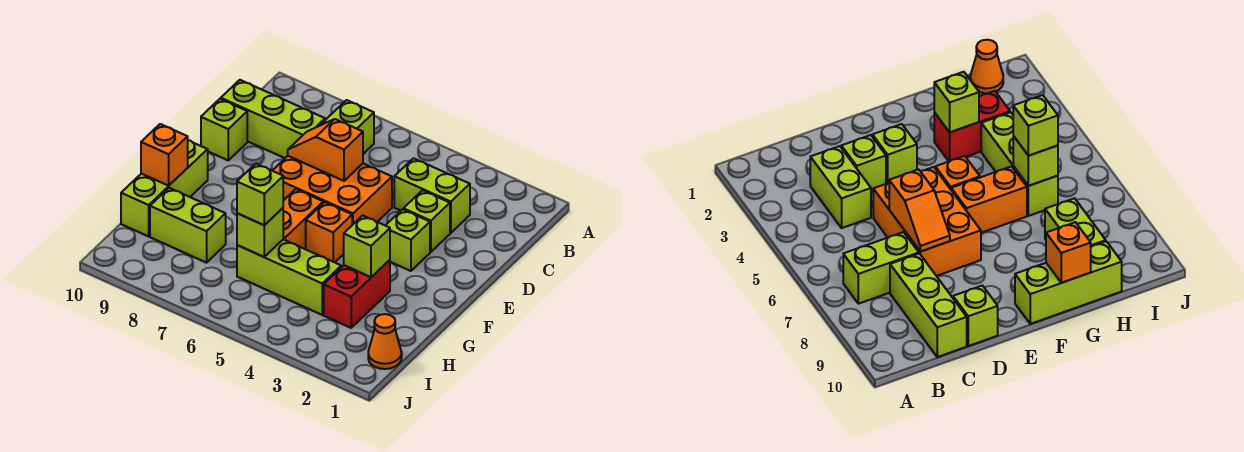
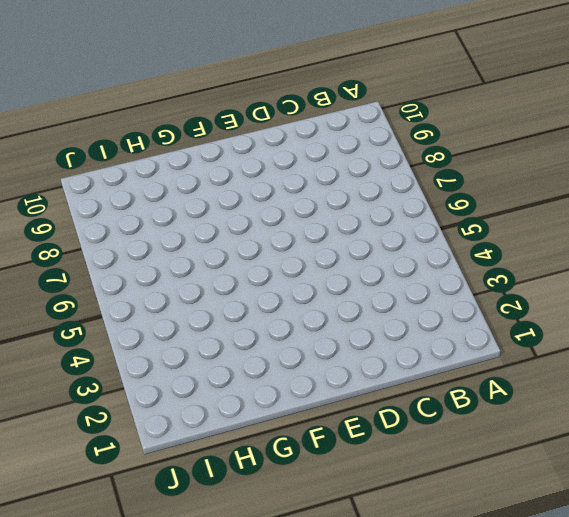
none -> lime 1x2 brick [321,100,374,154]
none -> lime 1x2 brick [394,158,470,233]
none -> lime 1x3 brick [221,80,325,158]

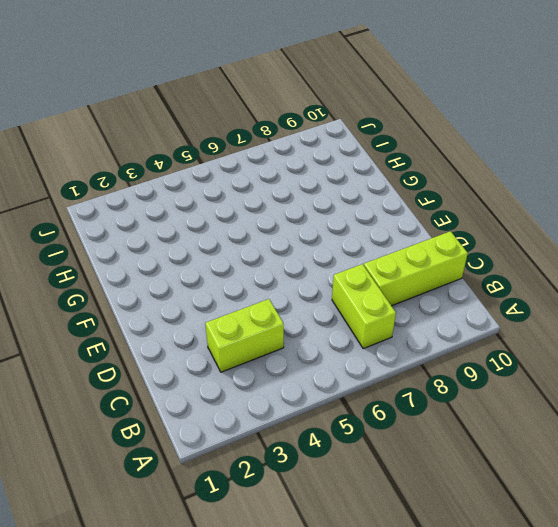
none -> lime 1x1 brick [403,190,450,252]
none -> orange 2x3 brick [272,156,392,225]
none -> lime 1x1 brick [201,99,247,160]

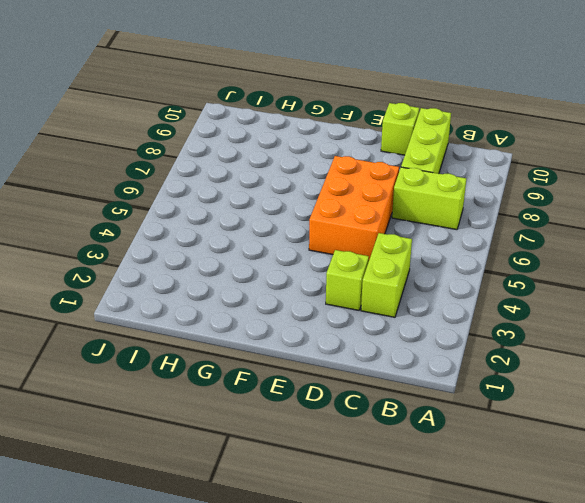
none -> lime 1x1 brick [385,209,430,271]
none -> orange 1x1 brick [306,202,352,262]
none -> orange 1x2 brick [283,189,323,249]

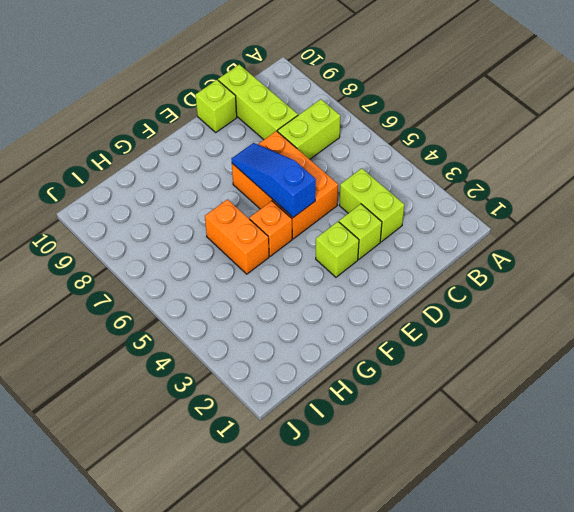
blue 1x3 slope [231,143,316,218] -> none
orange 1x2 brick [205,199,269,274] -> orange 1x2 brick turned to [283,189,323,249]
none -> lime 1x3 brick [121,140,208,236]
none -> red 1x2 brick [324,260,390,328]
none -> lime 1x3 brick [237,239,341,315]

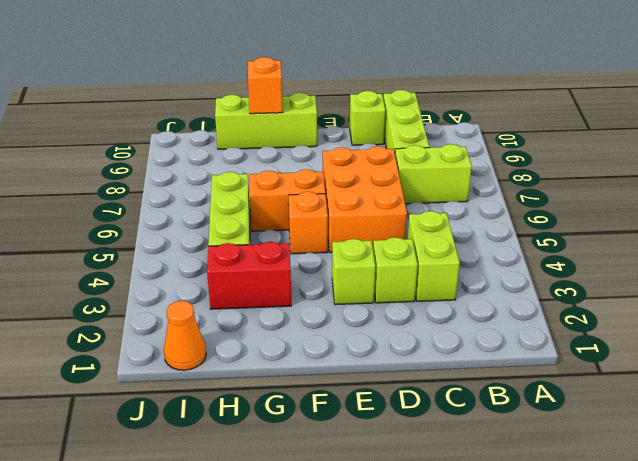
none -> lime 1x2 brick [150,188,226,263]
none -> orange 1x2 slope [288,119,363,181]
none -> lime 1x1 brick [344,215,390,277]

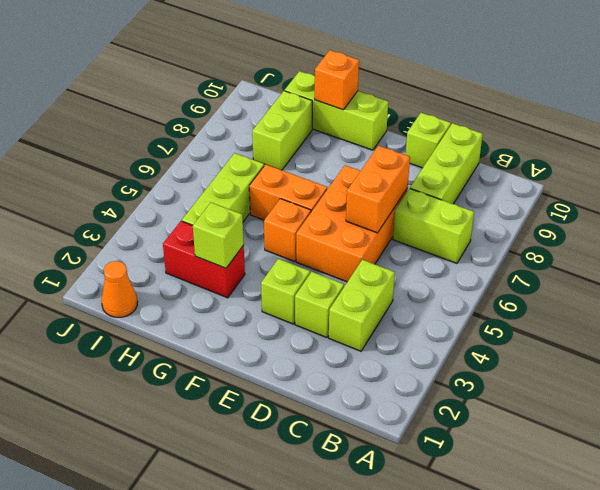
orange 1x2 brick [346,146,410,233] -> orange 1x2 slope [288,119,363,181]
none -> lime 1x1 brick [237,208,283,257]
none -> lime 1x1 brick [237,164,283,225]

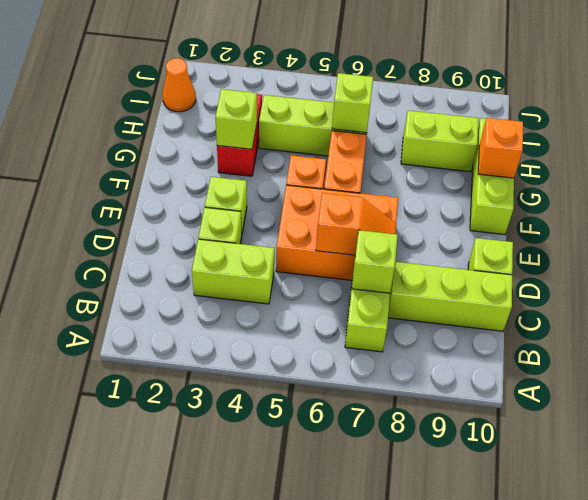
lime 1x1 brick [352,230,398,293] -> lime 1x1 brick moved to [237,164,283,225]

